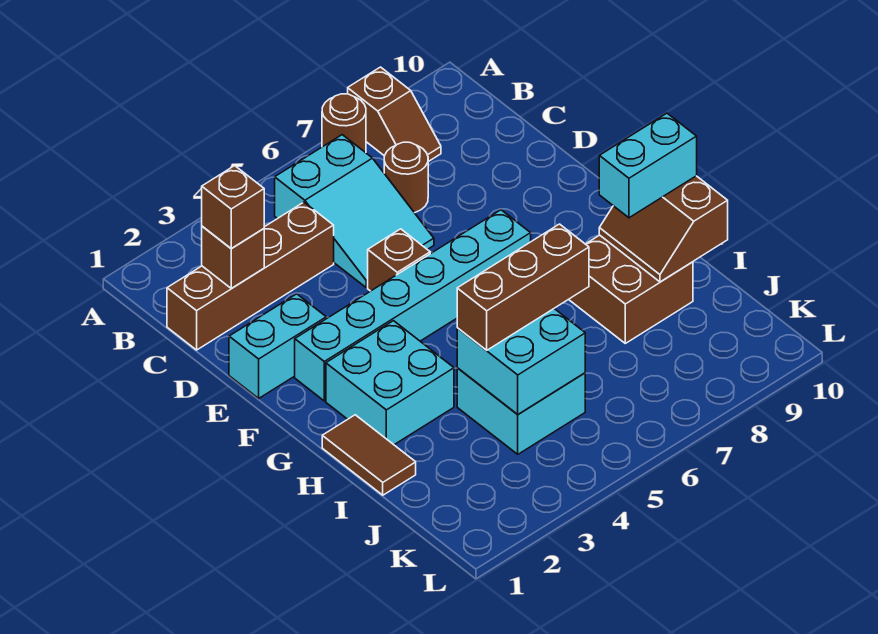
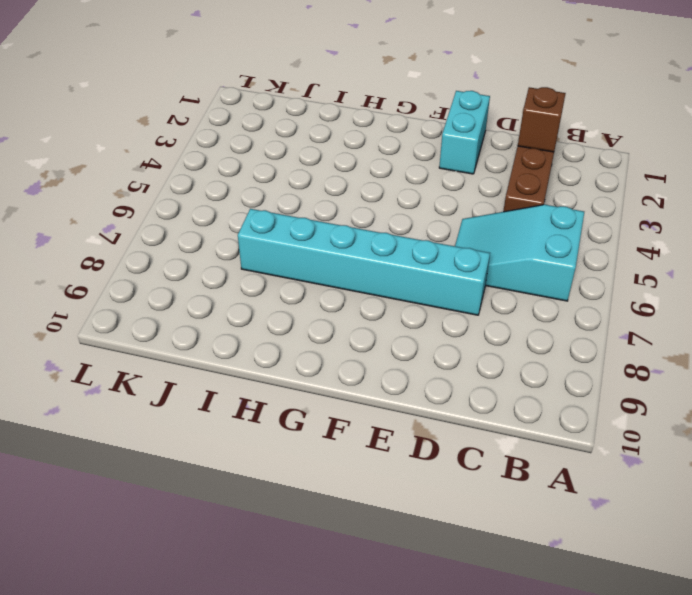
cyan 1x6 brick [238,209,490,315] -> cyan 1x6 brick turned to [295,210,531,401]
none -> brown 1x1 round brick [322,94,366,153]
none -> brown 1x2 slope [348,67,441,162]
none -> brown 1x1 round brick [384,142,428,213]

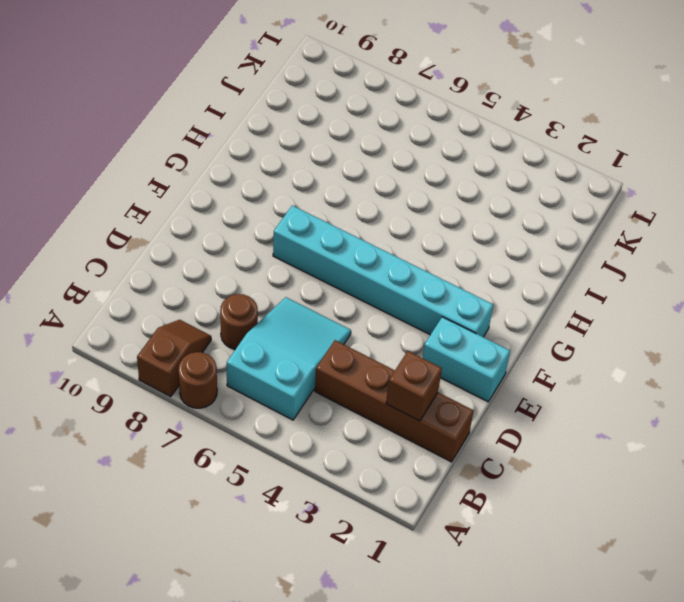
none -> brown 1x1 brick [368,229,430,291]
none -> cyan 2x2 brick [326,321,454,445]
none -> brown 1x2 tile [322,415,416,495]

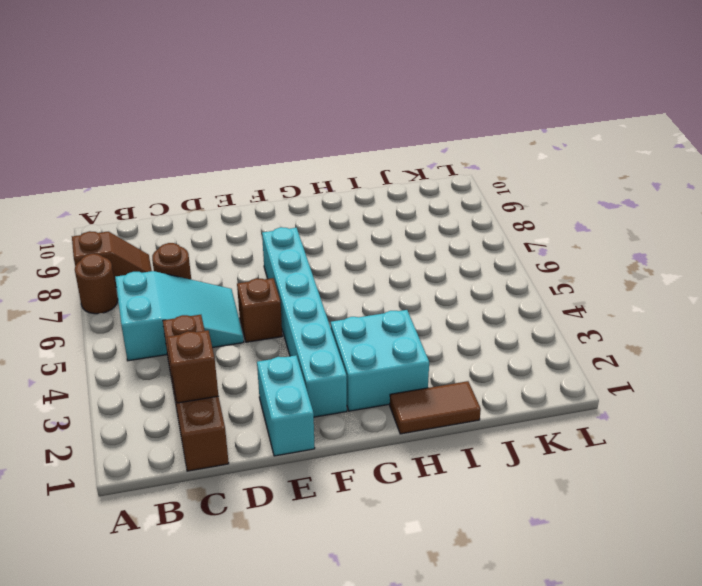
none -> brown 2x2 brick [569,235,693,343]
none -> cyan 2x2 brick [457,368,585,454]
none -> brown 2x2 slope [599,176,728,282]

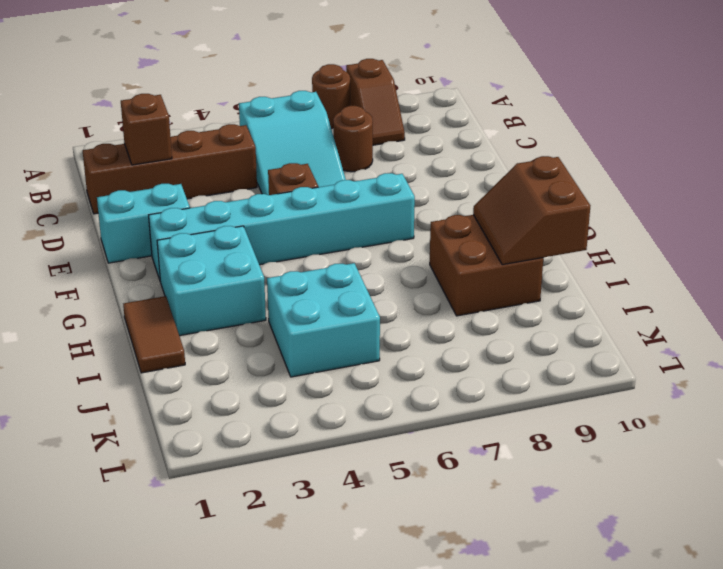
none -> cyan 2x2 brick [457,309,585,414]
none -> brown 1x1 brick [202,166,264,249]
none -> cyan 1x2 brick [599,113,697,218]

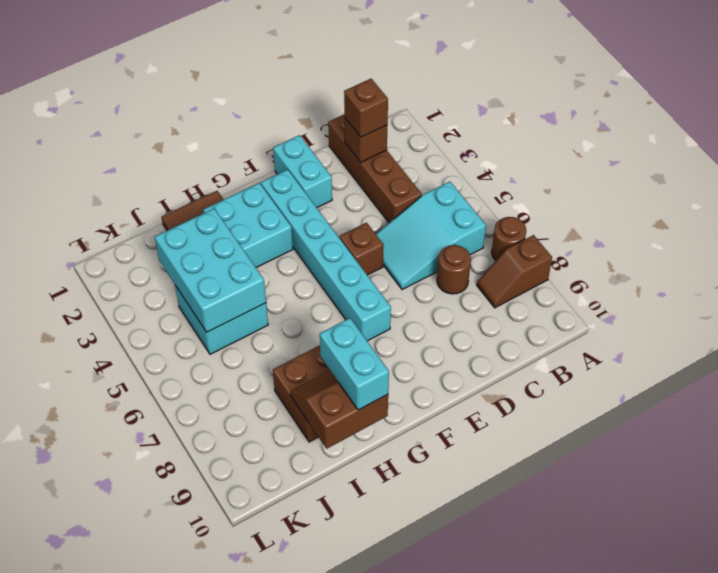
cyan 2x3 brick [155,209,266,332] -> cyan 2x2 brick [457,309,585,414]
none -> brown 1x3 brick [457,224,589,350]

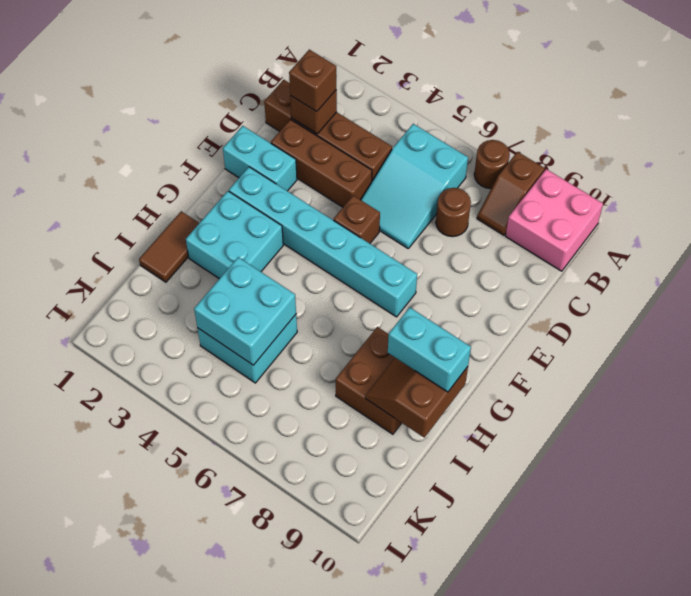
pink 2x2 brick [506,169,603,271] -> none
brown 1x3 brick [271,119,372,207] -> brown 1x3 brick moved to [457,224,589,350]

